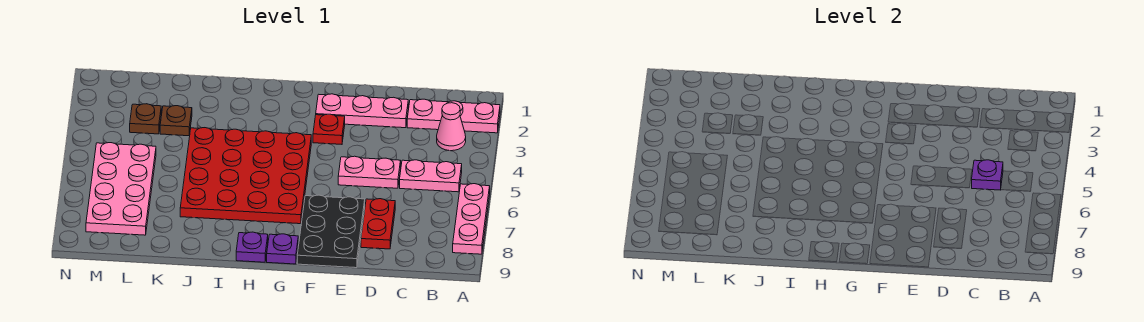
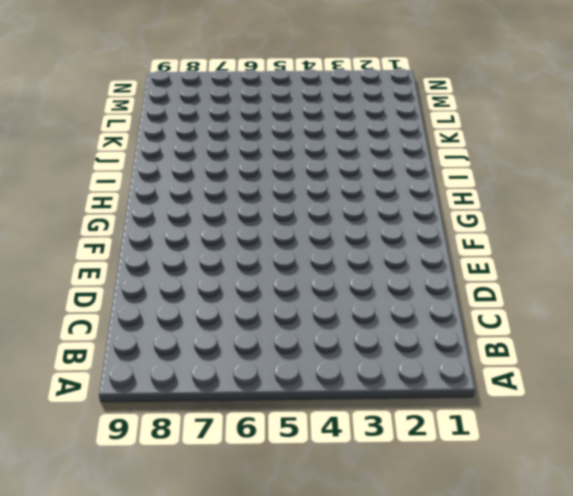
none -> pink 1x3 plate [407,99,500,133]
none -> pink 1x3 plate [453,184,490,254]
none -> pink 1x1 cone [437,103,466,151]

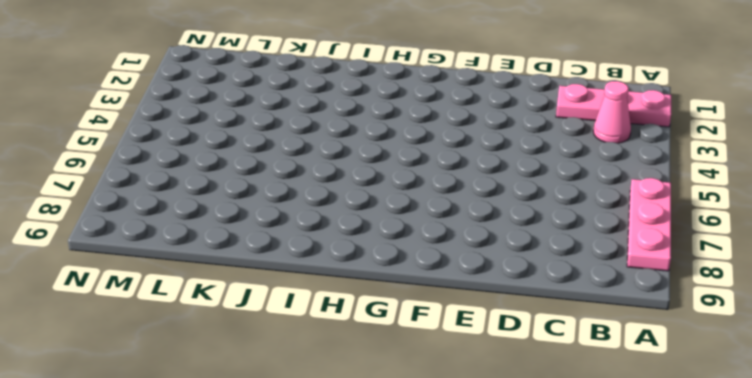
none -> pink 1x2 plate [400,160,462,192]
none -> pink 1x3 plate [316,94,408,128]
none -> pink 1x2 plate [338,156,401,188]

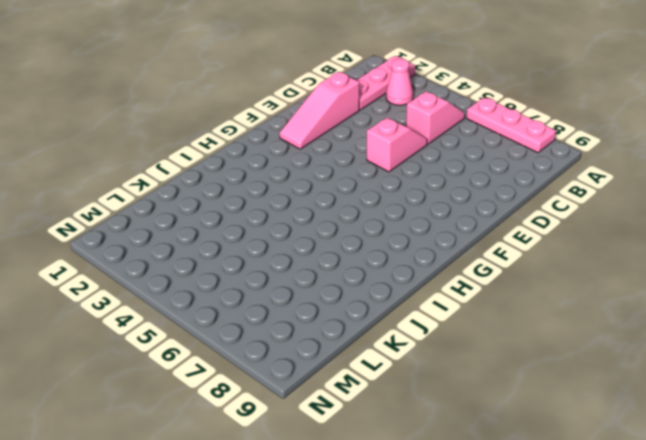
pink 1x2 slope [406,91,465,144] -> pink 1x2 plate [400,160,462,192]
pink 1x3 slope [279,72,359,149] -> pink 1x3 plate [316,94,408,128]
pink 1x2 slope [367,118,427,172] -> pink 1x2 plate [338,156,401,188]
none -> red 1x2 plate [361,199,395,249]
none -> black 2x3 plate [297,195,365,268]
none -> red 1x1 plate [313,114,345,144]

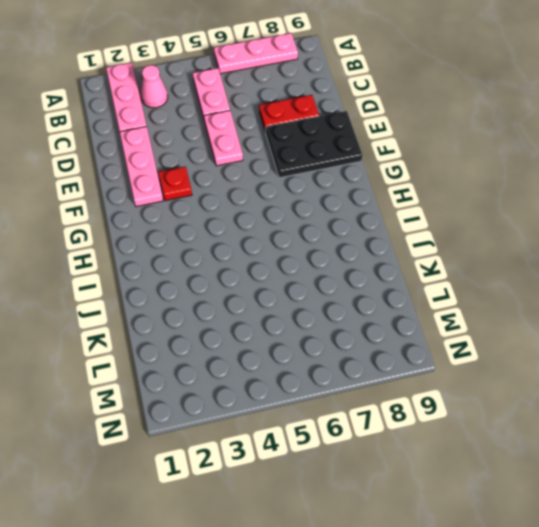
none -> red 4x4 plate [180,128,311,224]
none -> purple 1x1 plate [267,234,298,264]
none -> purple 1x1 plate [236,232,268,262]

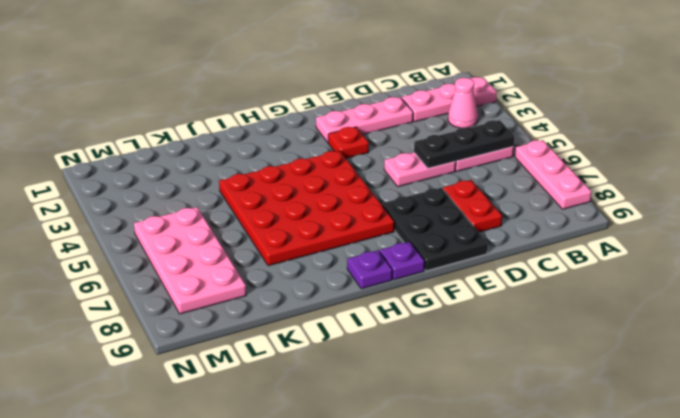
black 1x3 plate [414,120,514,168] -> purple 1x1 plate [972,160,1003,190]
none -> brown 1x1 plate [160,106,192,136]
none -> brown 1x1 plate [130,104,161,134]

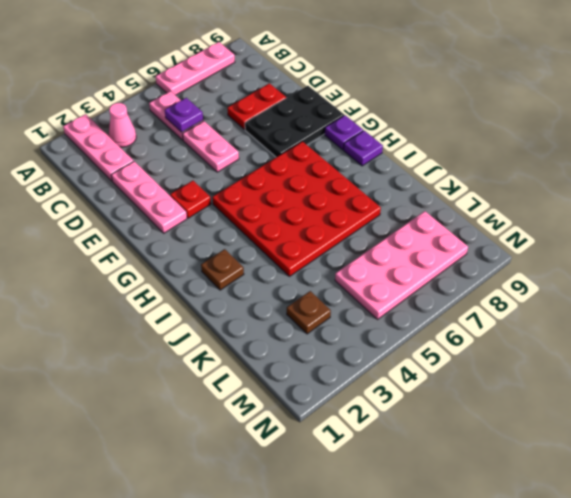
brown 1x1 plate [201,249,244,290] -> brown 1x1 plate moved to [160,106,192,136]

